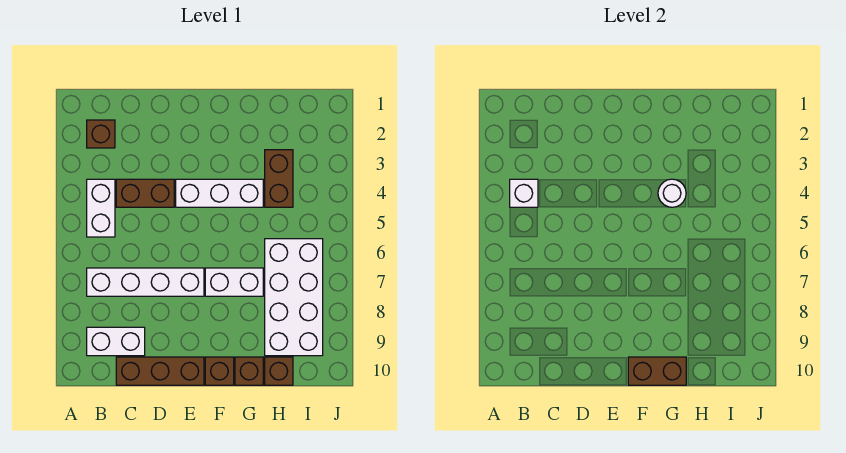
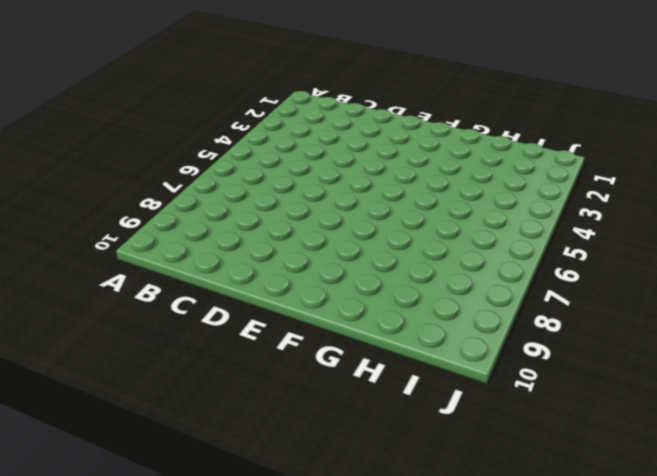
none -> brown 1x1 brick [87,120,115,148]
none -> white 1x2 brick [87,179,115,237]
none -> white 1x4 brick [87,268,204,296]

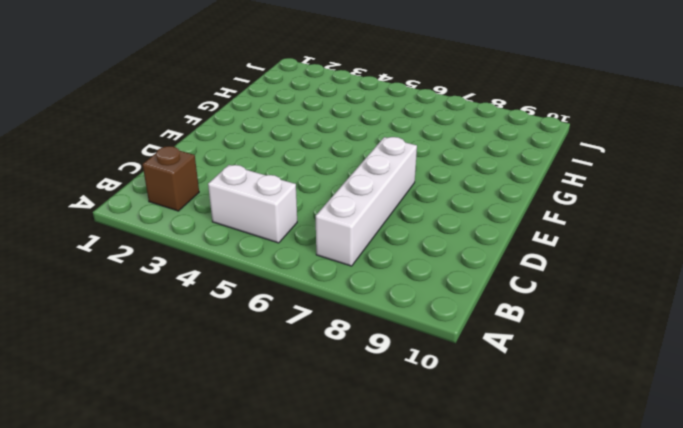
none -> white 1x2 brick [87,327,145,356]
none -> brown 1x2 brick [116,179,174,207]
none -> brown 1x3 brick [116,357,204,385]

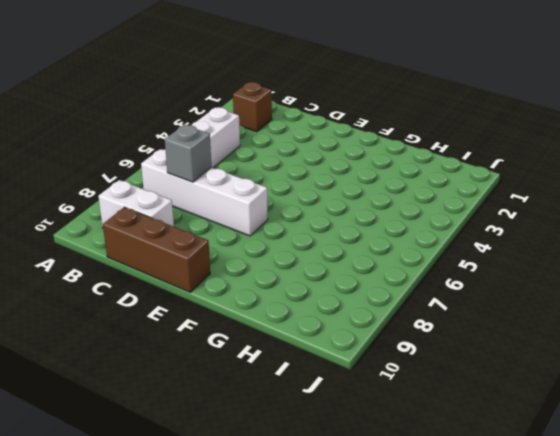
grey 1x1 brick [165,125,211,182] -> none
none -> brown 1x2 brick [116,179,174,207]
none -> white 1x3 brick [176,179,263,207]
none -> white 1x2 brick [205,268,263,296]

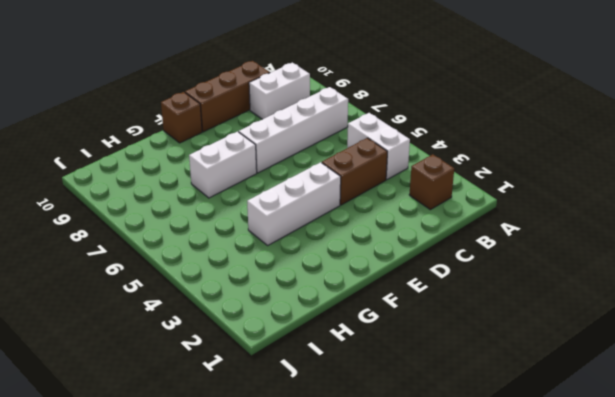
none -> brown 1x1 brick [235,357,263,385]
none -> brown 1x2 brick [265,150,293,207]
none -> white 2x4 brick [265,239,323,356]

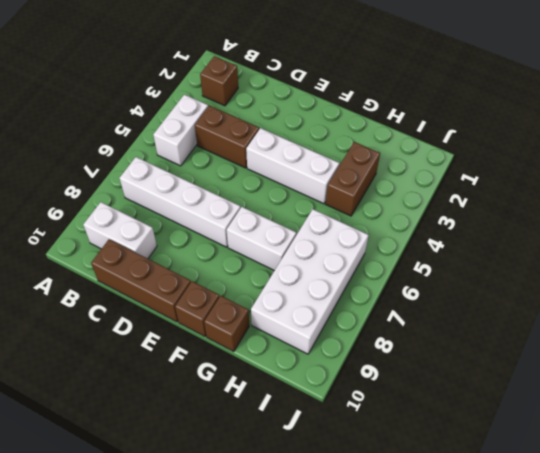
none -> brown 1x1 brick [265,357,293,385]
none -> white 1x1 brick [510,179,538,207]
none -> brown 1x2 brick [628,357,686,385]

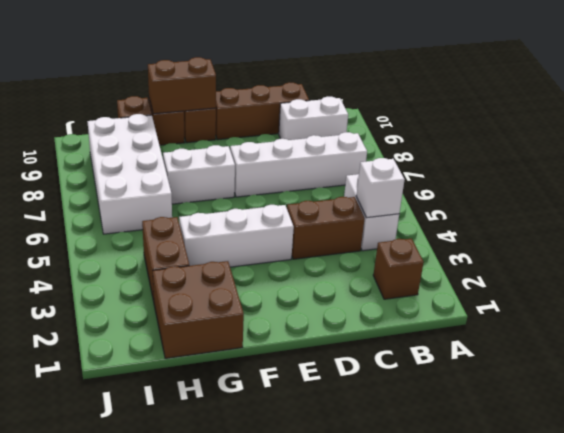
brown 2x2 brick [153,261,244,358] -> none
none -> white 1x1 round brick [658,179,686,207]

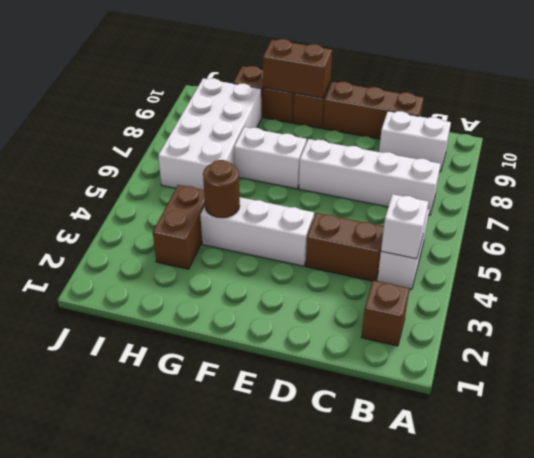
brown 1x1 round brick [203,160,240,218] -> white 1x1 round brick [658,179,686,207]

